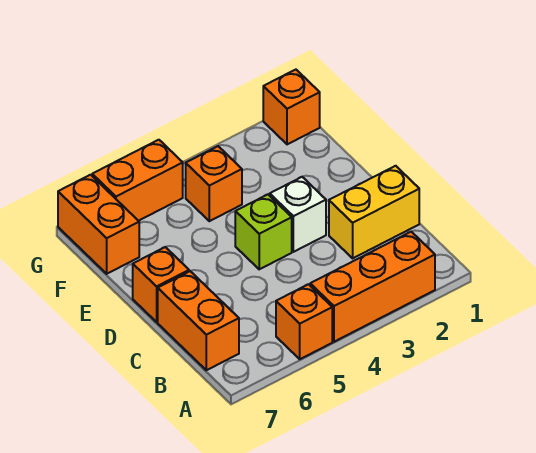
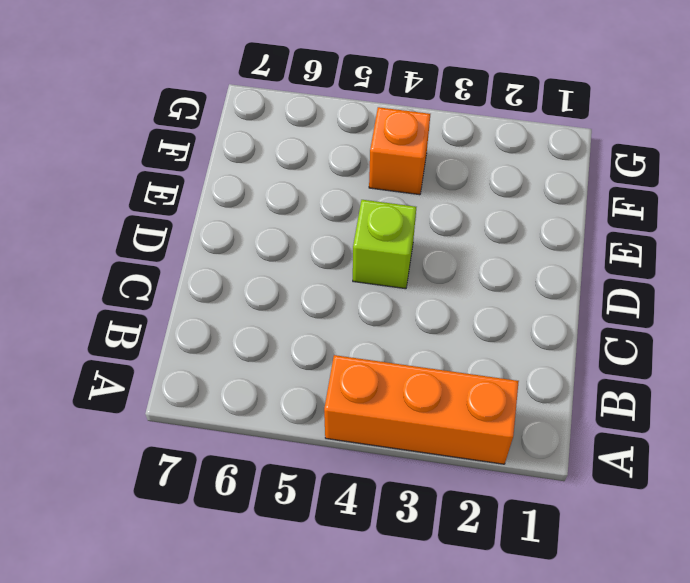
none -> orange 1x1 brick [276,284,332,359]
none -> orange 1x2 brick [158,271,239,370]

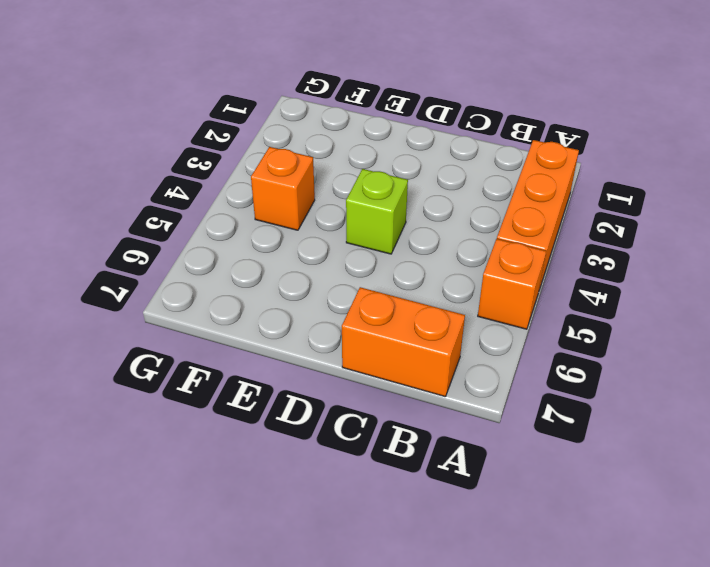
none -> yellow 1x2 brick [329,166,419,258]
none -> white 1x1 brick [270,177,326,252]

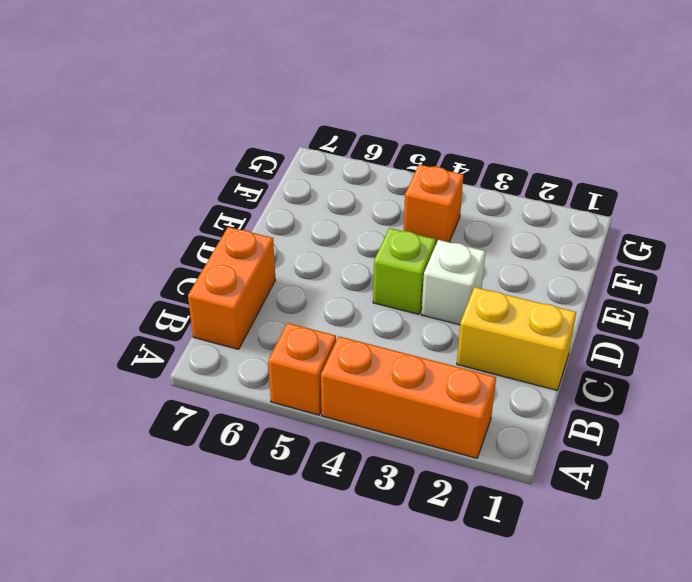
none -> orange 1x1 brick [133,247,189,322]
none -> orange 1x2 brick [58,175,139,274]

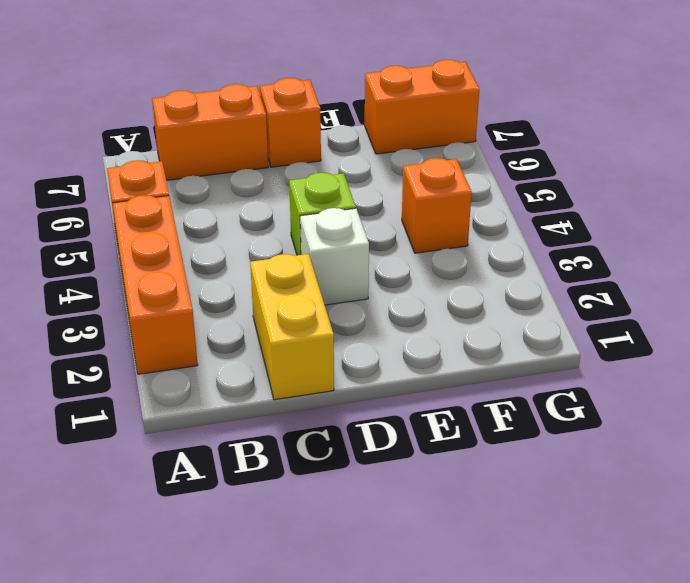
none -> orange 1x1 brick [263,70,320,144]
none -> orange 1x2 brick [92,140,183,221]

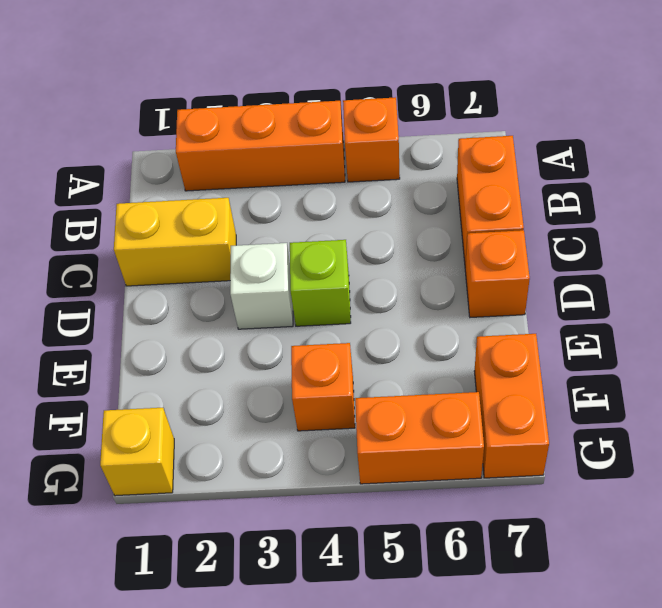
yellow 1x1 brick [100,408,174,496] -> orange 1x1 brick [263,70,320,144]

